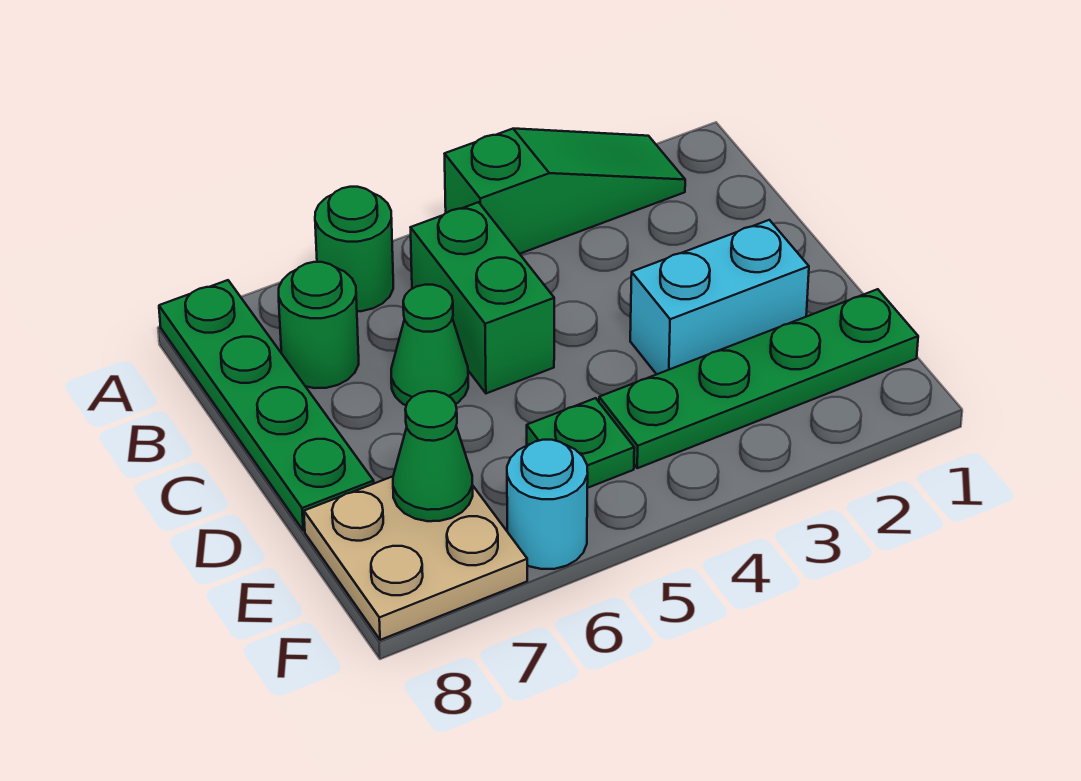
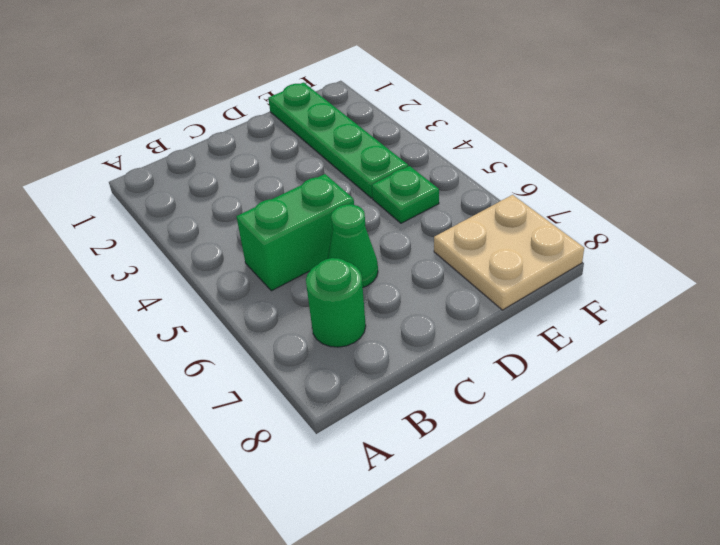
none -> green 1x3 slope [445,129,685,254]
none -> green 1x1 round brick [315,187,393,311]
none -> green 1x4 plate [159,280,374,530]

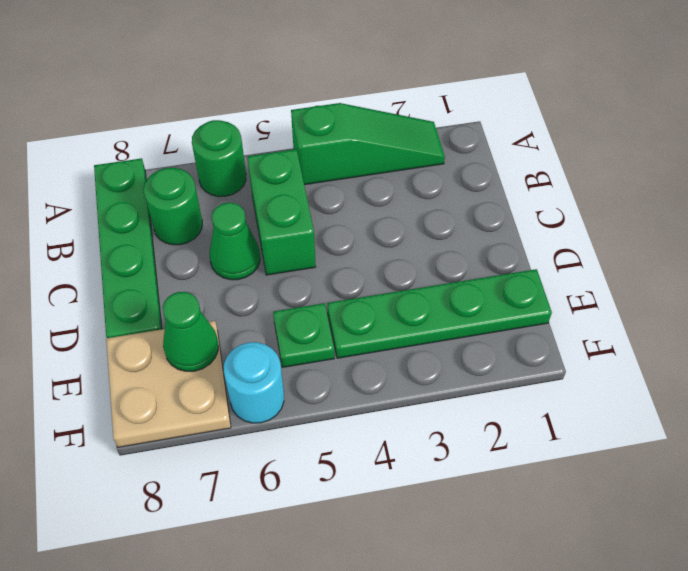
none -> cyan 1x2 brick [630,220,809,374]

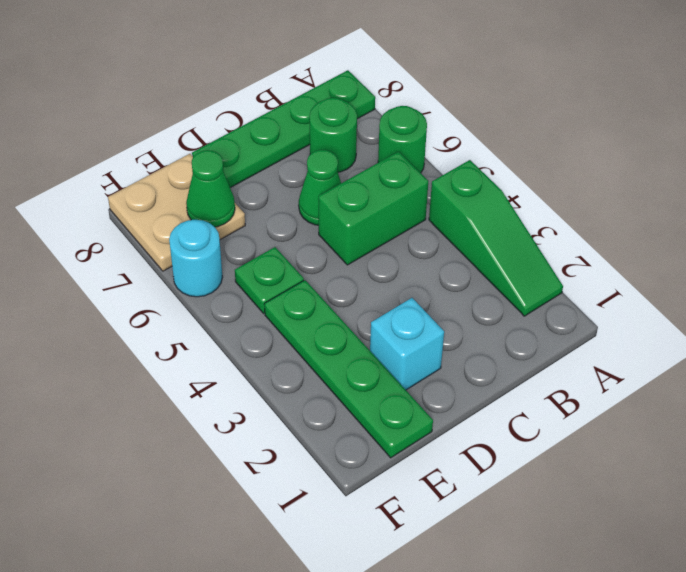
cyan 1x1 brick [370,298,444,390] -> cyan 1x2 brick [630,220,809,374]

